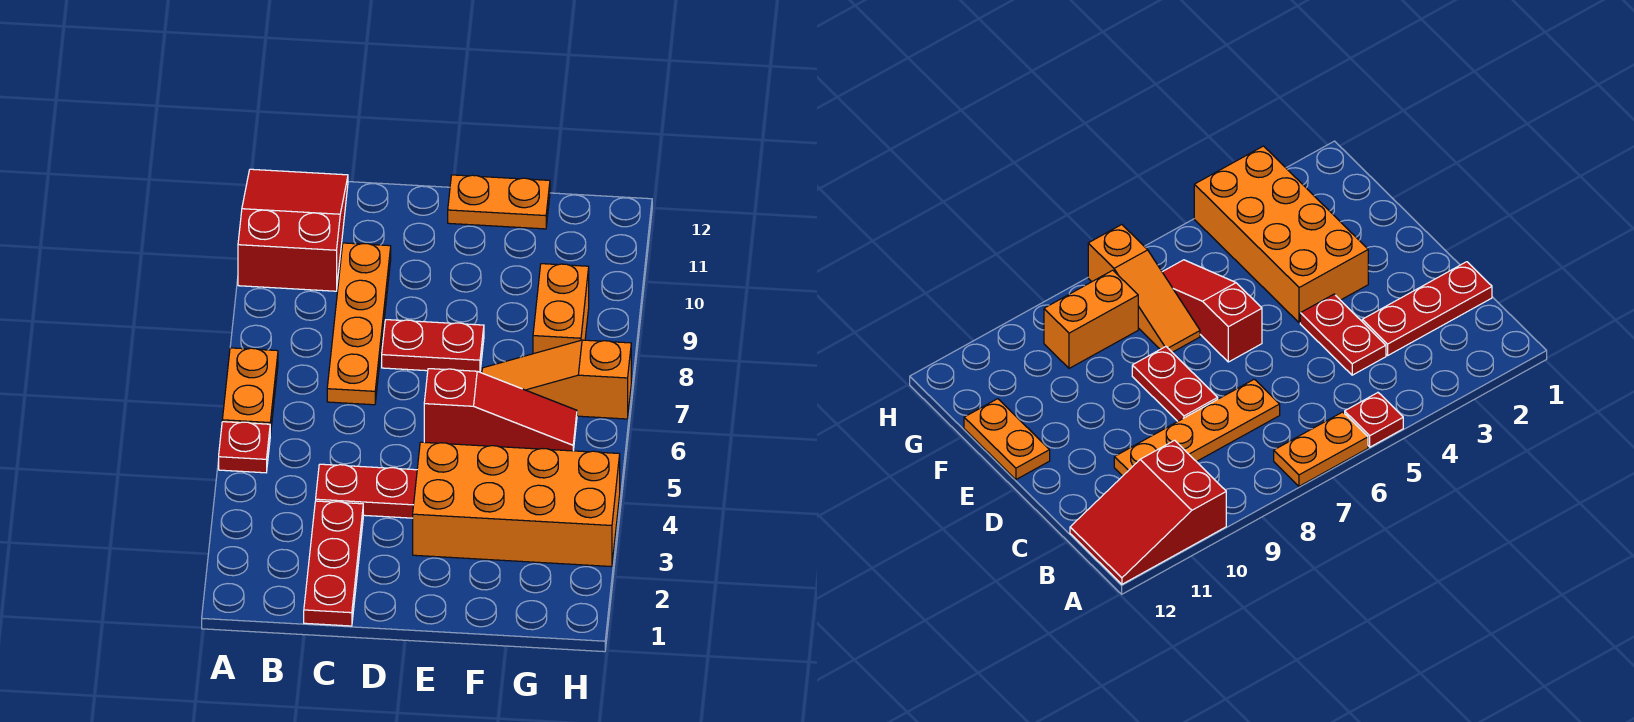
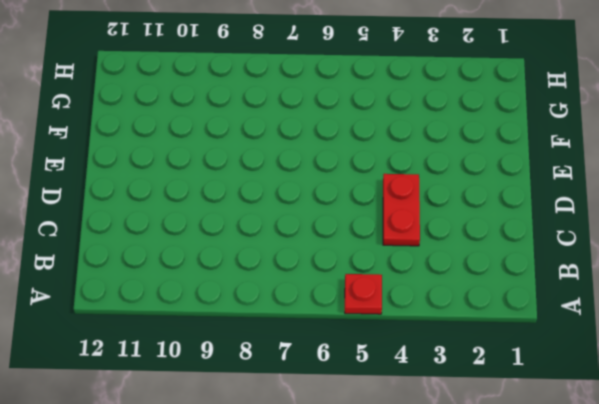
none -> orange 1x2 plate [222,348,278,435]
none -> red 2x3 slope [238,169,348,291]
none -> red 1x3 plate [304,501,363,626]

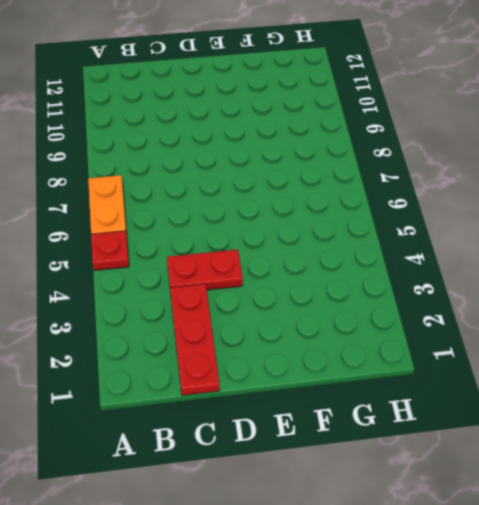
none -> red 2x3 slope [238,169,348,291]
none -> orange 1x4 plate [327,243,391,405]
none -> red 1x2 plate [382,320,484,372]

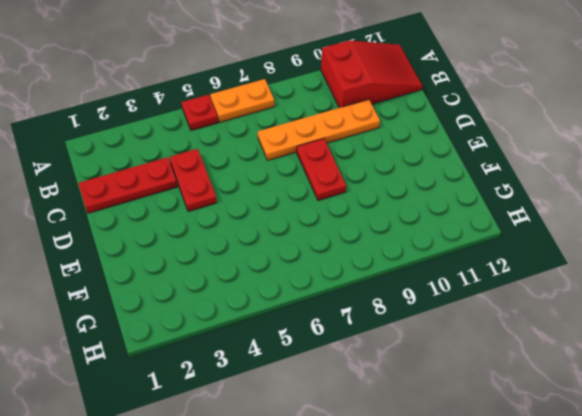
none -> orange 2x4 brick [413,442,620,567]
none -> red 1x3 slope [424,369,577,451]
none -> orange 1x2 plate [448,175,550,229]

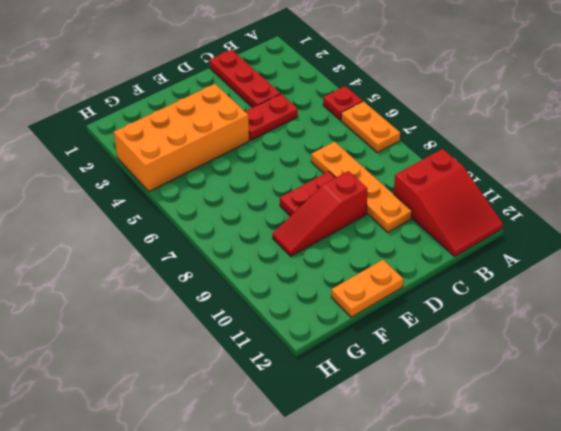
red 1x3 slope [272,171,368,256] -> red 1x3 slope moved to [424,369,577,451]
none -> orange 1x3 slope [482,340,631,419]
none -> orange 1x2 brick [533,264,589,354]

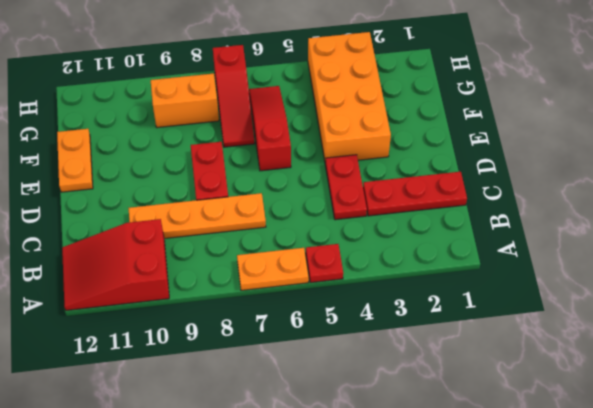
red 1x3 slope [213,45,255,147] -> orange 1x3 slope [482,340,631,419]

